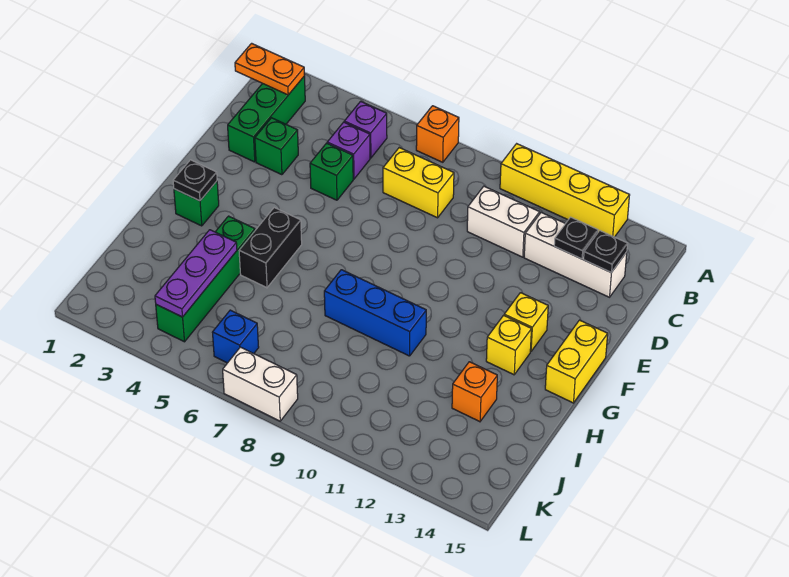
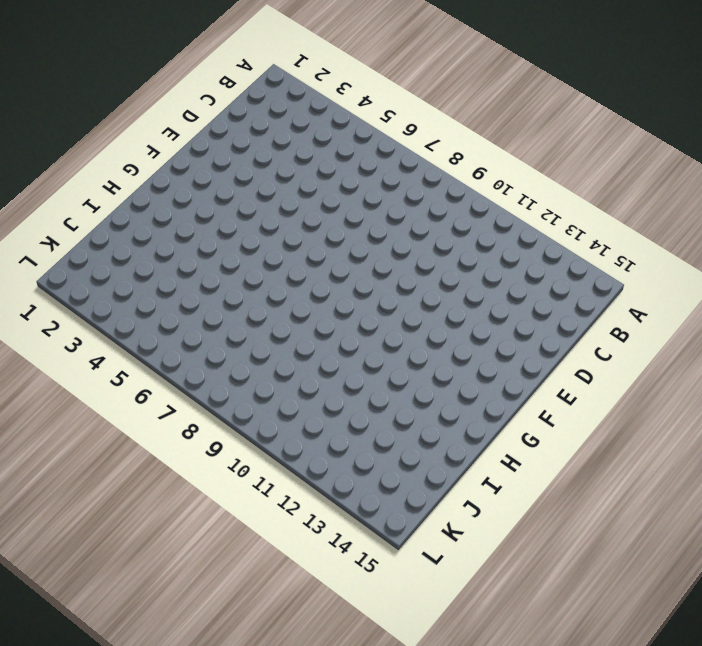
none -> orange 1x1 brick [416,106,459,162]
none -> yellow 1x4 brick [500,144,630,237]
none -> green 1x3 brick [228,76,305,162]

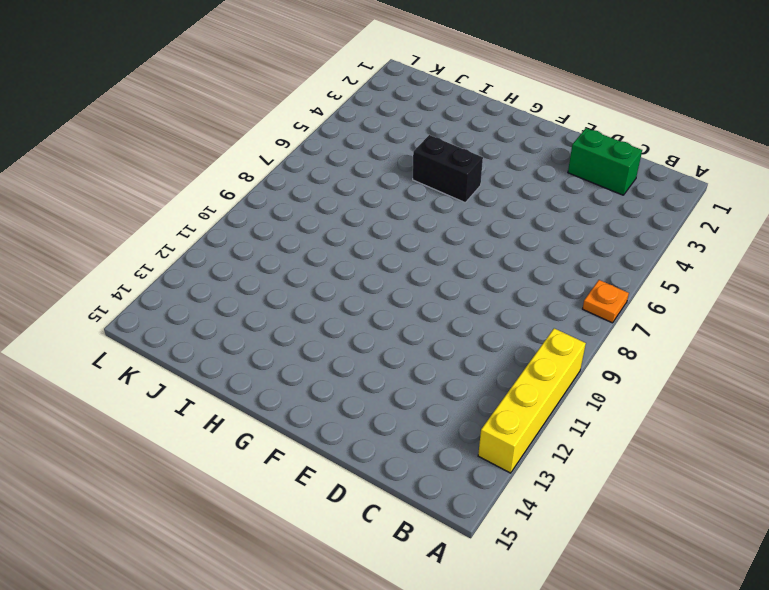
orange 1x1 plate [583,280,629,323] -> orange 1x1 brick [416,106,459,162]
green 1x2 brick [568,128,642,195] -> green 1x3 brick [228,76,305,162]
none -> purple 1x1 brick [344,101,387,158]
none -> purple 1x1 brick [327,122,370,179]
none -> yellow 1x2 brick [383,148,454,218]

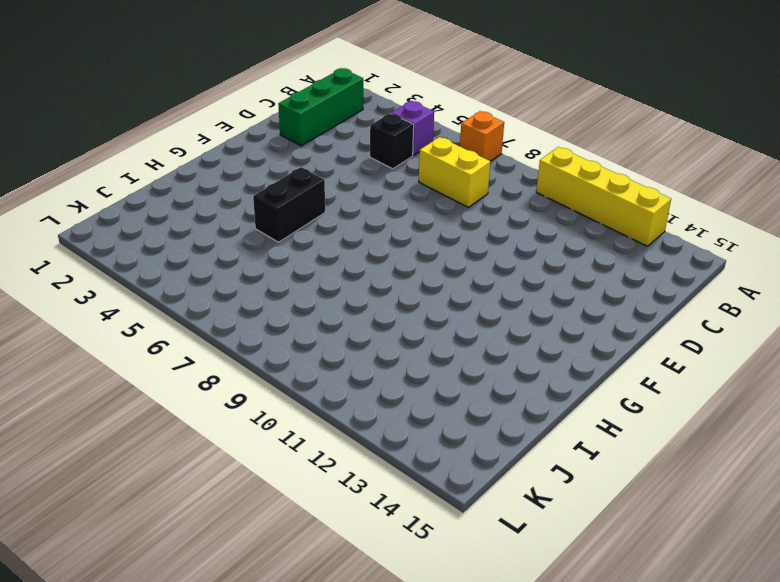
black 1x1 brick [370,113,414,169] -> purple 1x1 brick [327,122,370,179]
none -> white 1x2 brick [467,186,540,257]
none -> white 1x3 brick [524,213,627,297]
none -> green 1x1 brick [255,118,298,175]

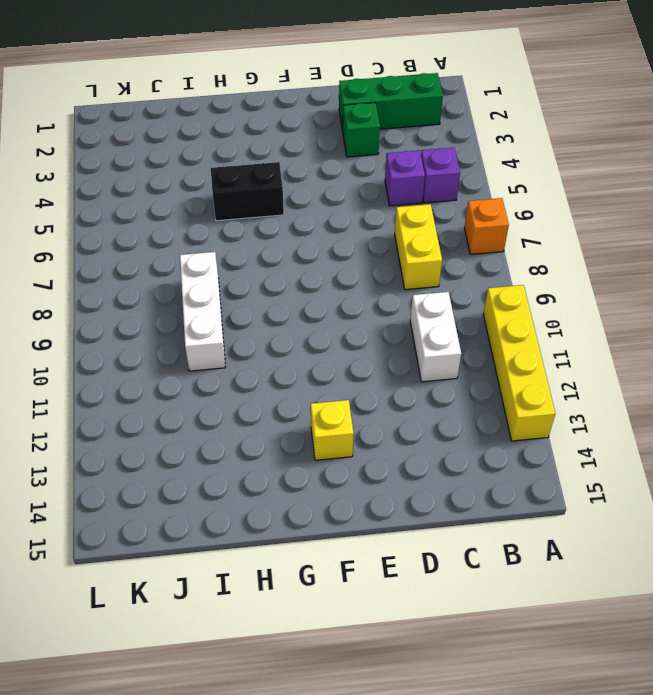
white 1x3 brick [180,252,226,371] -> white 1x3 brick moved to [524,213,627,297]
none -> green 1x1 brick [310,143,353,200]
none -> yellow 1x2 brick [545,320,608,403]
none -> green 1x1 brick [174,181,219,226]

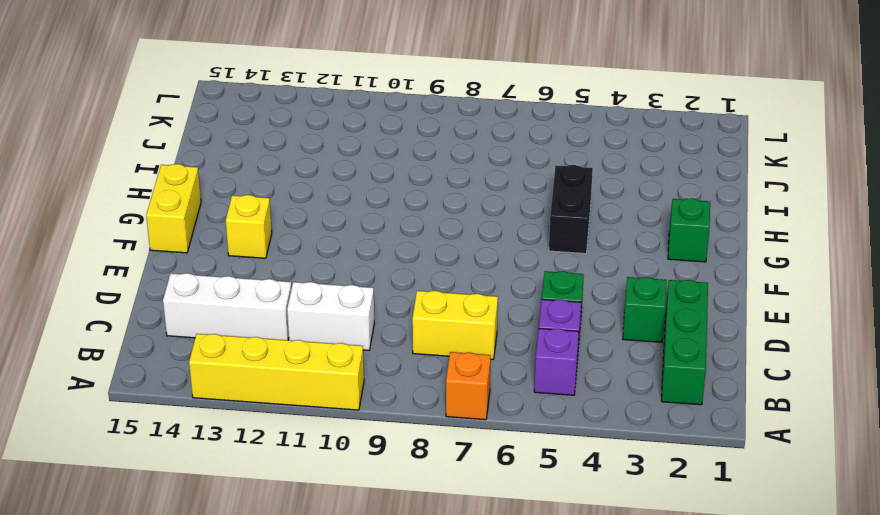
none -> yellow 1x1 brick [486,315,532,375]
none -> green 1x4 brick [156,216,255,342]
none -> blue 1x3 brick [324,270,426,356]

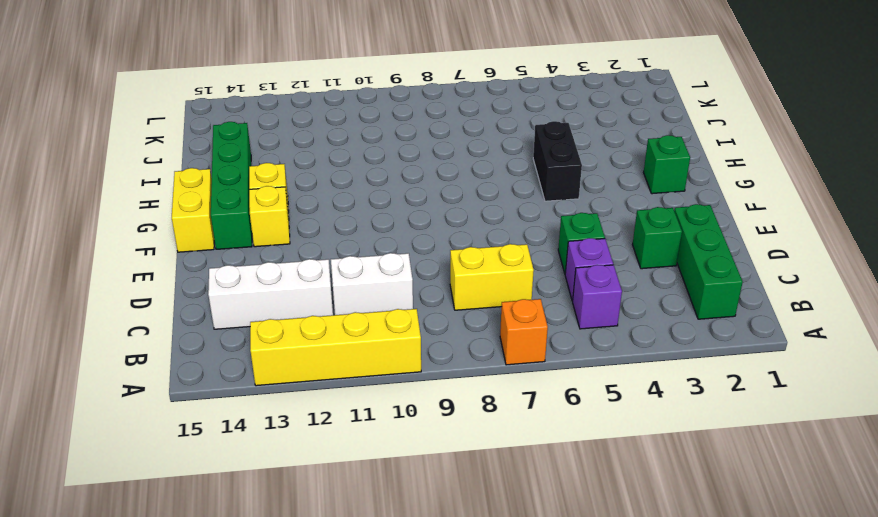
green 1x4 brick [211,122,252,249] -> green 1x4 brick moved to [156,216,255,342]
none -> blue 1x3 brick [324,270,426,356]
none -> orange 1x1 brick [452,362,497,422]
none -> blue 1x1 brick [212,310,259,363]

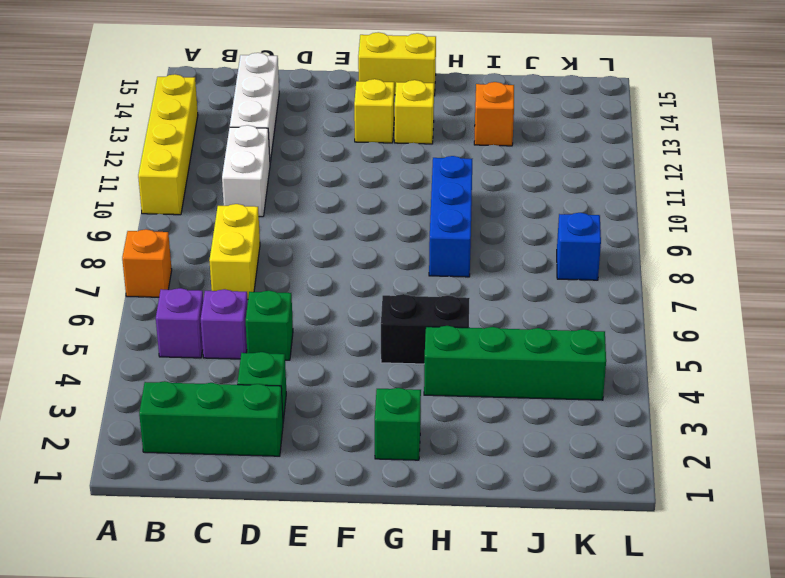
blue 1x1 brick [557,213,601,280] -> blue 1x1 brick moved to [212,310,259,363]
none -> white 1x2 brick [223,347,298,421]
none -> orange 1x2 plate [235,43,305,95]
none -> black 1x1 plate [554,217,598,259]

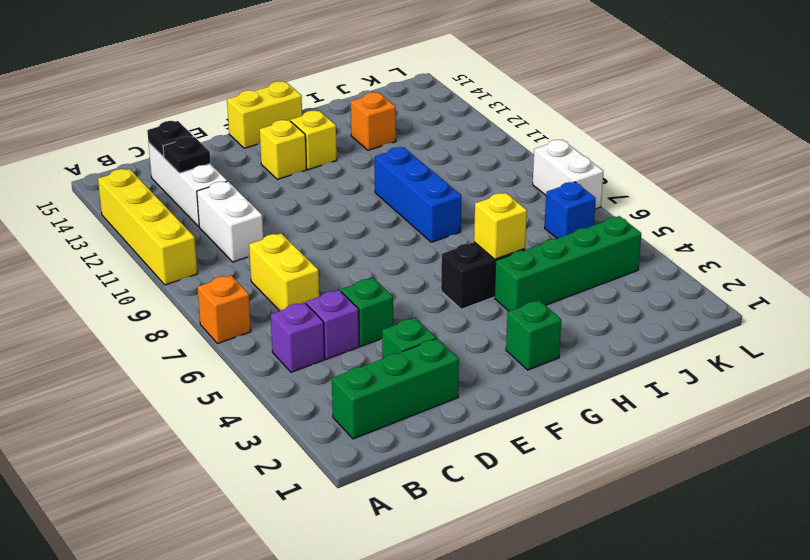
yellow 1x1 brick [474,193,527,259] -> none
none -> orange 1x2 plate [235,43,305,95]
none -> black 1x1 plate [173,160,217,201]
none -> purple 1x3 plate [155,230,237,317]

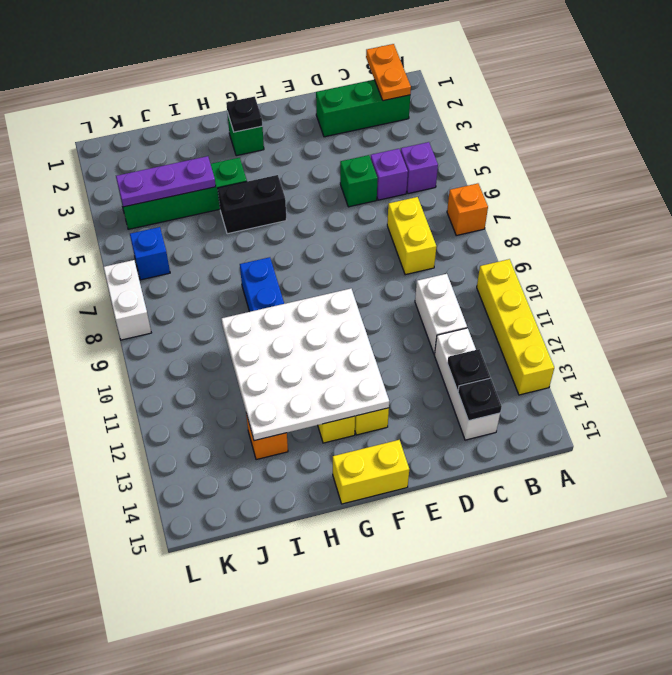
white 4x4 plate [222,289,389,441] -> none
none -> green 1x1 brick [255,118,298,175]

